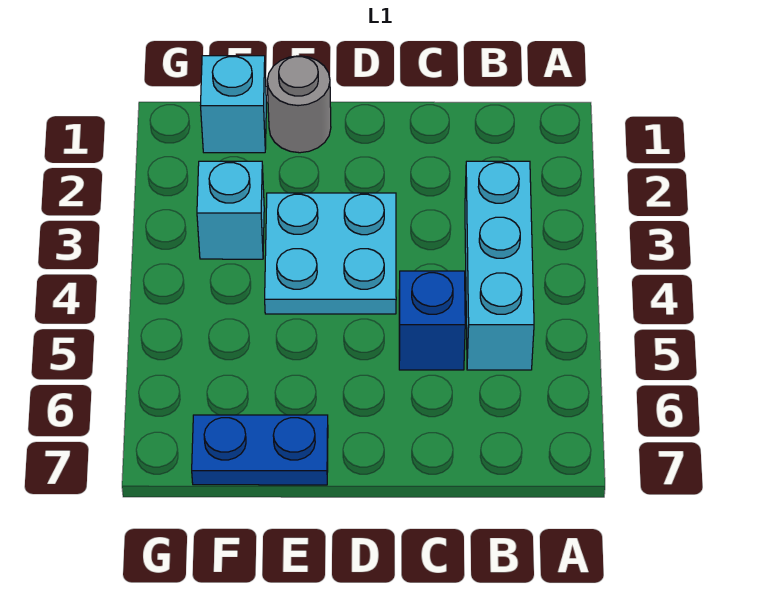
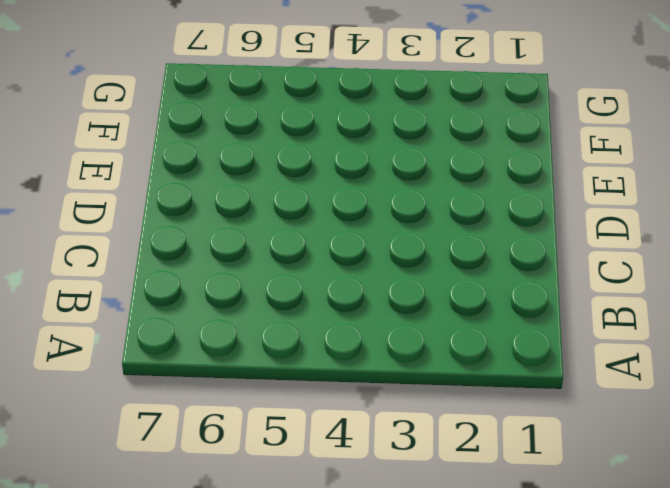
none -> cyan 1x3 brick [465,161,534,370]
none -> blue 1x1 brick [399,271,465,370]

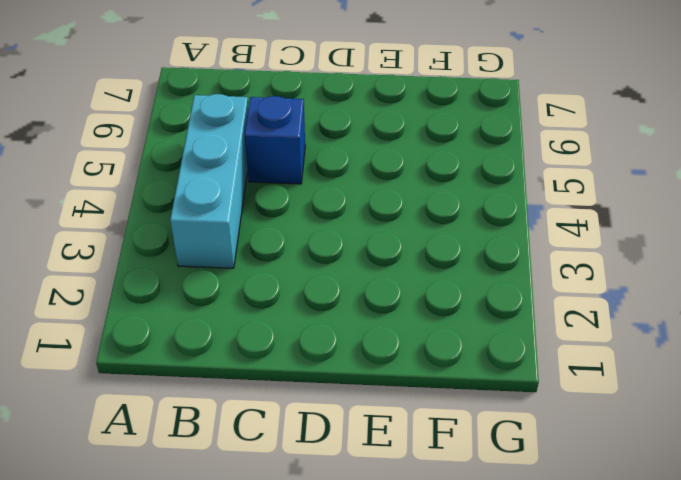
none -> cyan 2x2 plate [265,193,396,314]
none -> grey 1x1 round brick [267,56,331,153]

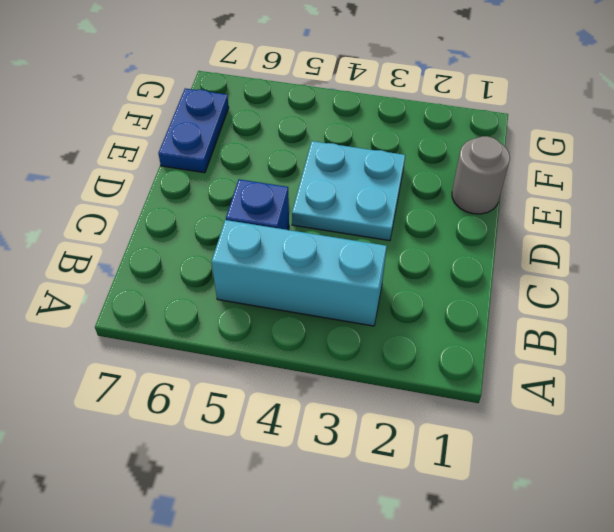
none -> cyan 1x1 brick [201,56,266,153]
none -> cyan 1x1 brick [197,161,264,259]

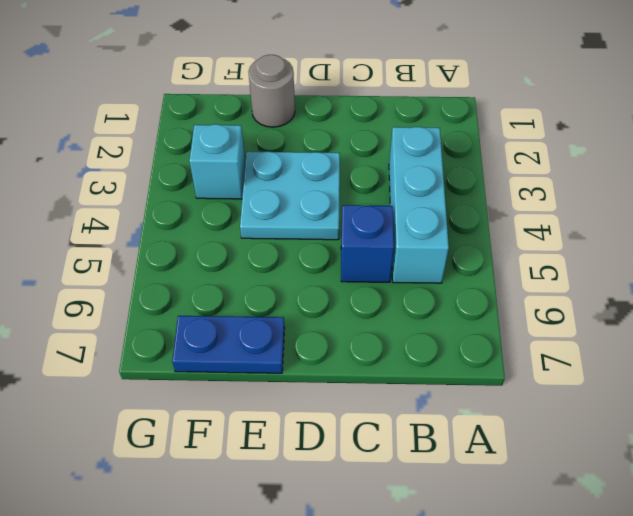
none -> cyan 1x1 brick [201,56,266,153]

